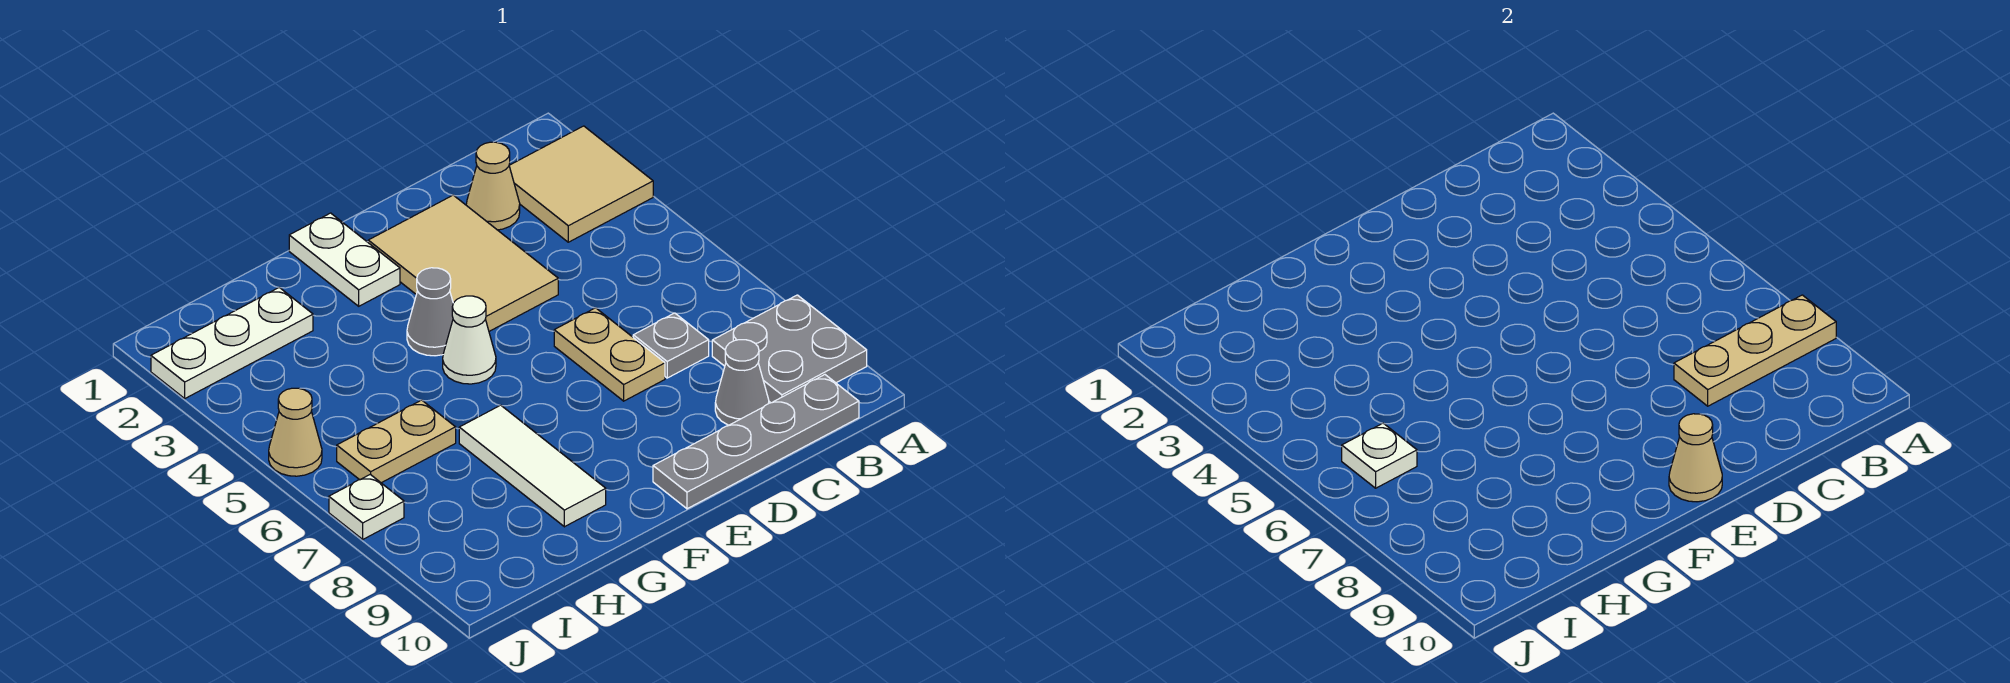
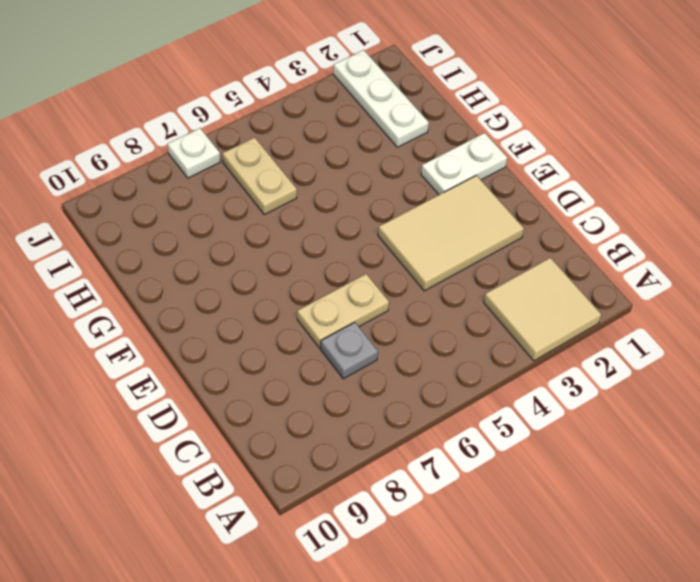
none -> grey 2x2 plate [712,295,867,403]
none -> grey 1x4 plate [653,375,859,509]
none -> tan 1x1 cone [466,142,520,230]

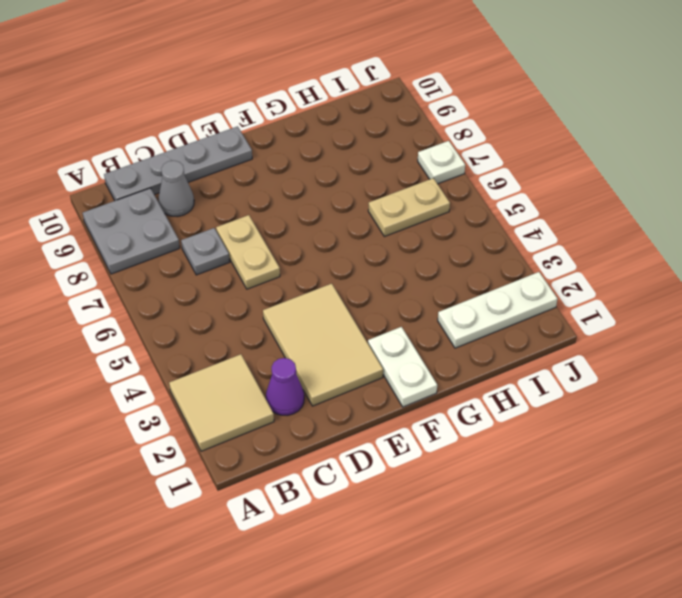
purple 1x1 cone [266,358,304,416] -> tan 1x1 cone [466,142,520,230]
none -> grey 1x1 cone [407,268,453,356]
none -> white 1x1 cone [443,296,496,384]
none -> white 1x3 tile [459,405,606,527]

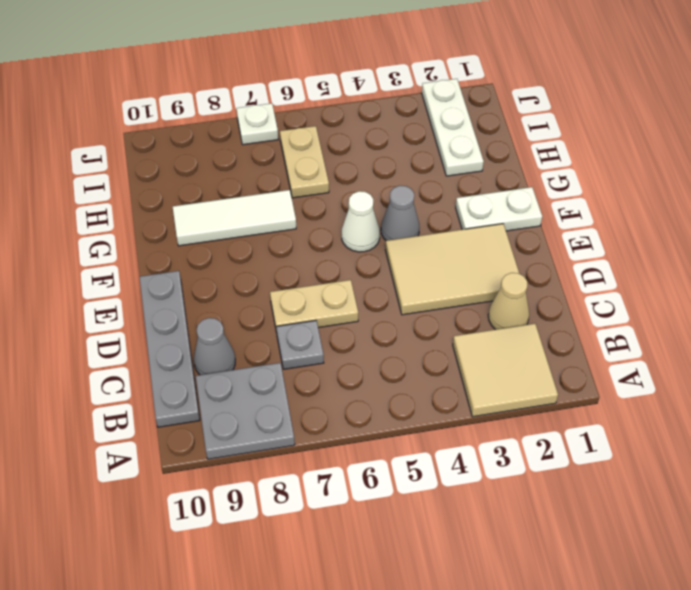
none -> tan 1x1 cone [269,388,322,476]
none -> tan 1x3 plate [1674,295,1836,406]
none -> tan 1x1 cone [1669,414,1722,502]

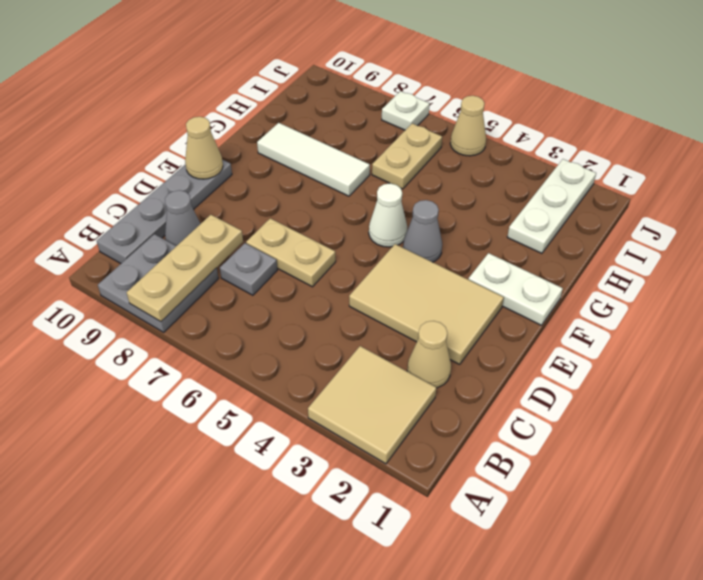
none -> white 1x1 plate [1342,423,1417,488]

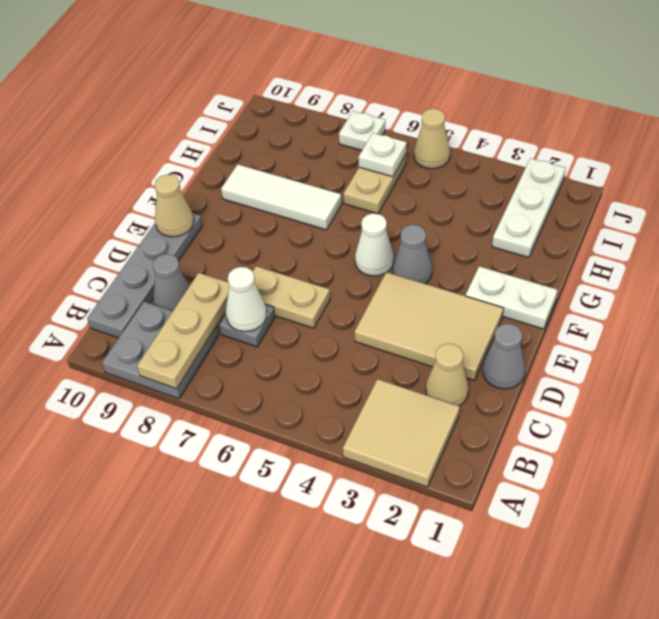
white 1x1 cone [226,267,267,332] -> none
grey 1x1 cone [483,324,525,389] -> none

